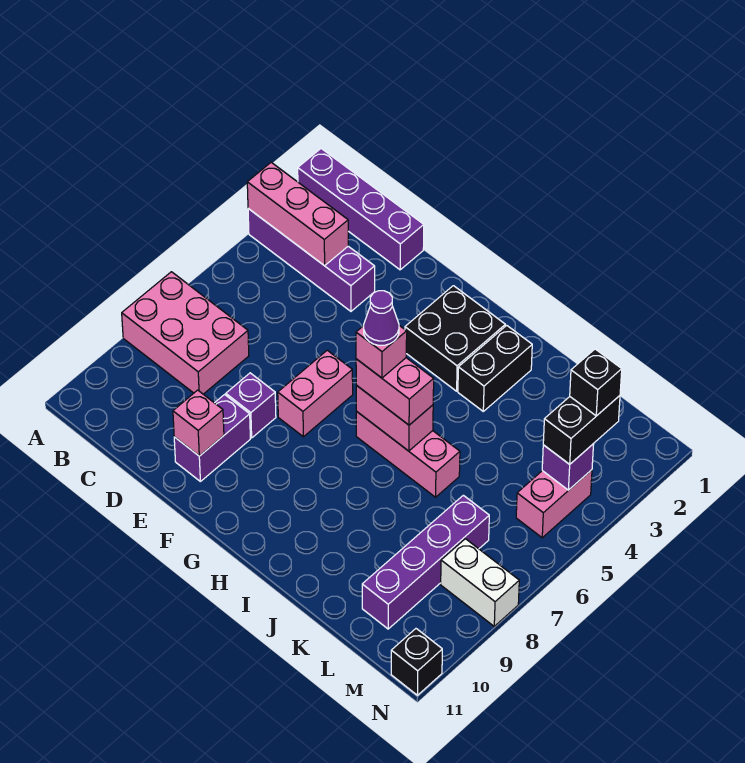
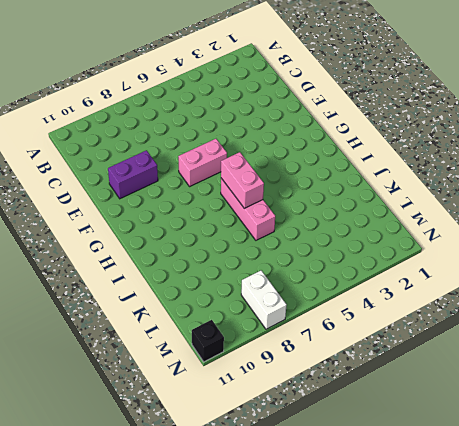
none -> purple 1x4 brick [298,149,424,270]
none -> purple 1x4 brick [248,209,375,311]
none -> pink 2x3 brick [122,272,249,394]

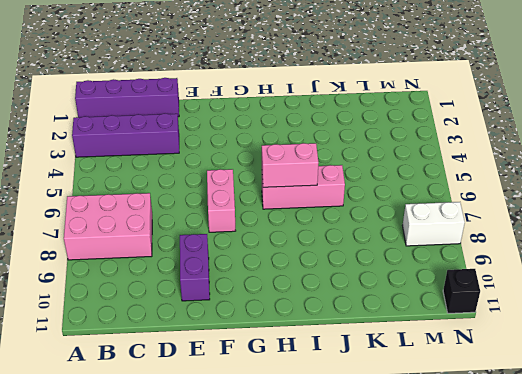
none -> purple 1x1 brick [226,373,276,438]
none -> black 2x2 brick [405,286,505,391]
none -> black 1x2 brick [458,325,532,411]

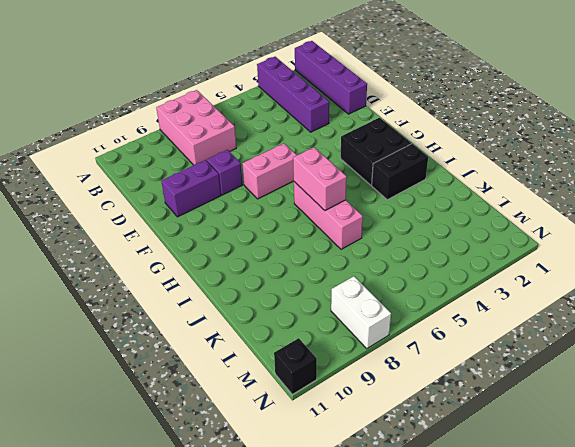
none -> purple 1x4 brick [362,495,489,629]
none -> pink 1x2 brick [516,470,592,538]
none -> pink 1x3 brick [247,162,348,266]

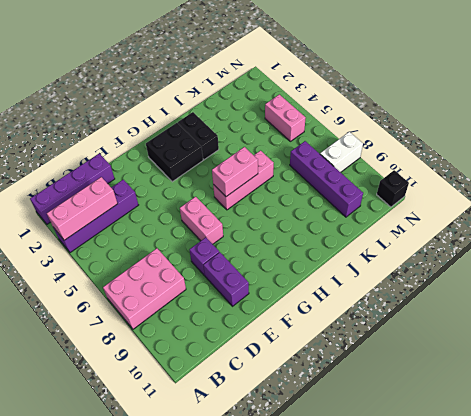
none -> pink 1x1 brick [173,390,224,456]
none -> purple 1x1 brick [542,444,594,490]
none -> pink 1x2 brick [356,358,434,425]

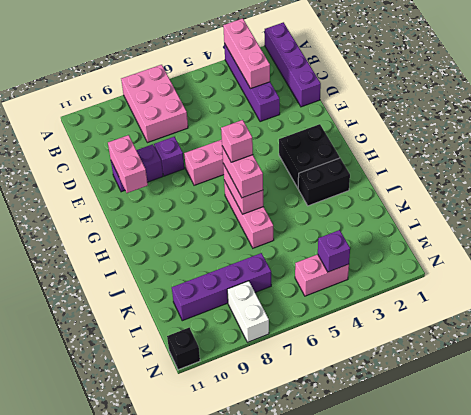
pink 1x2 brick [108,135,148,193] -> pink 1x1 brick [173,390,224,456]
none -> black 1x2 brick [543,396,620,464]
none -> black 1x1 brick [570,349,622,416]
none -> purple 1x1 cone [364,291,399,345]

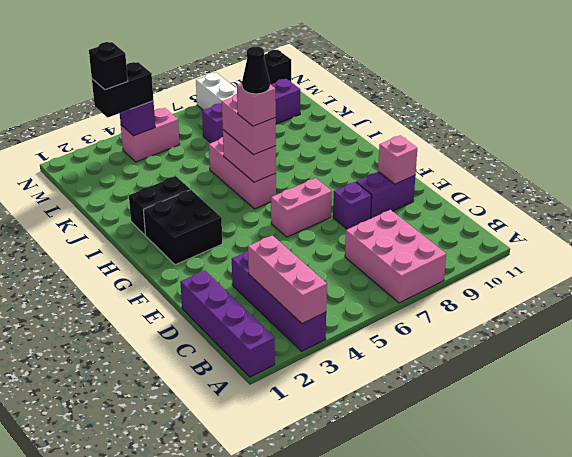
black 1x1 cone [242,47,270,94] -> purple 1x1 cone [364,291,399,345]

